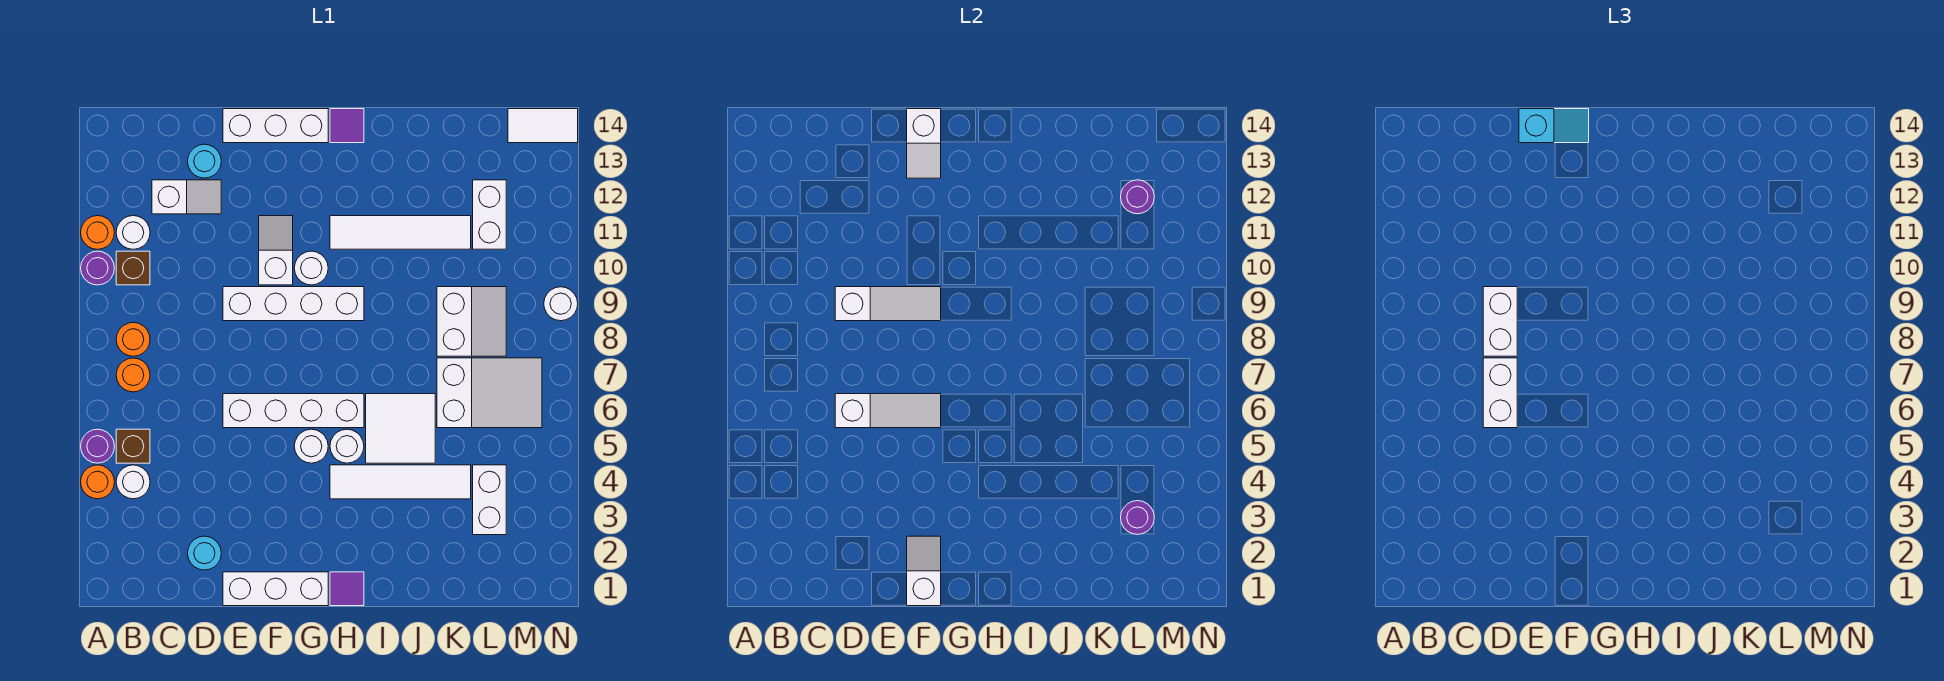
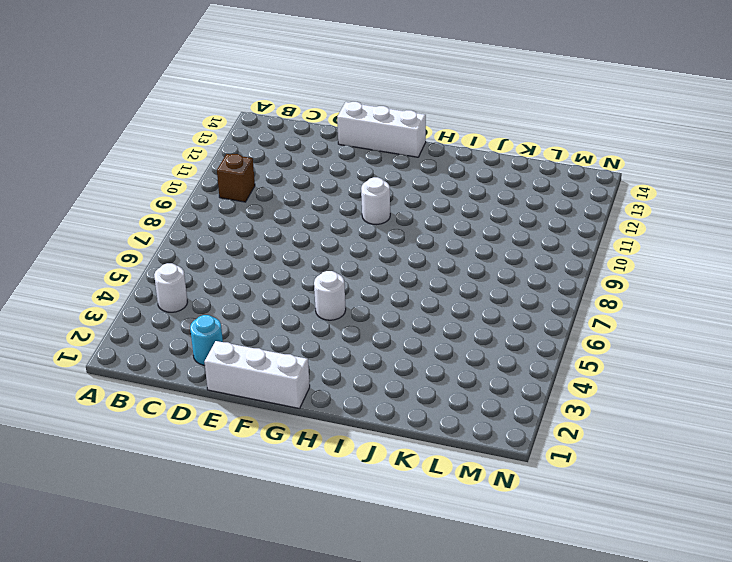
none -> orange 1x1 round brick [81,465,114,499]
none -> purple 1x1 round brick [81,429,114,463]
none -> purple 1x1 round brick [81,251,114,285]
none -> orange 1x1 round brick [81,216,114,249]

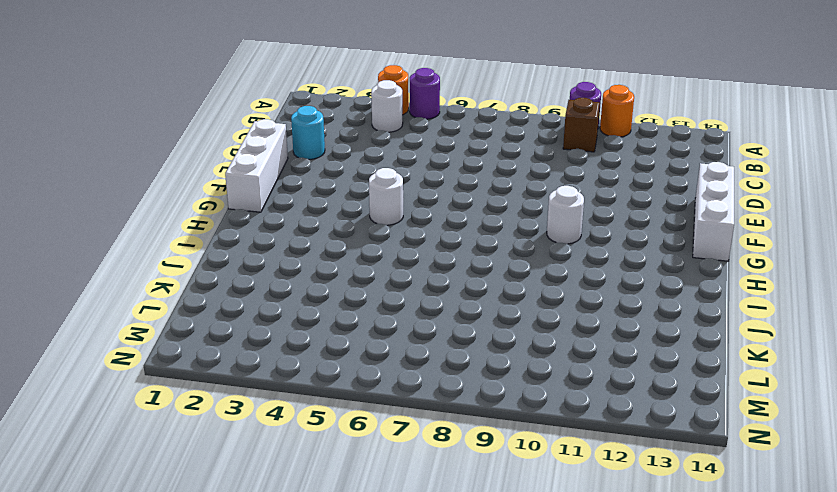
none -> brown 1x1 brick [116,429,150,463]
none -> orange 1x1 round brick [116,358,150,392]
none -> orange 1x1 round brick [116,323,150,356]
none -> white 1x1 round brick [116,216,150,249]

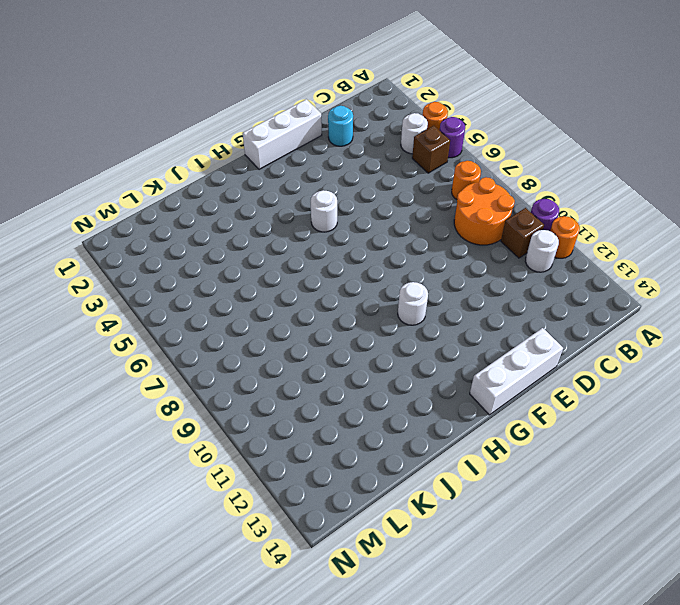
orange 2x2 round brick [454,177,515,245] -> orange 1x1 round brick [116,323,150,356]
none -> white 1x2 slope [152,180,221,214]
none -> cyan 1x1 round brick [188,144,221,178]
none -> white 1x4 brick [223,394,364,428]
none -> white 1x4 brick [223,287,364,321]

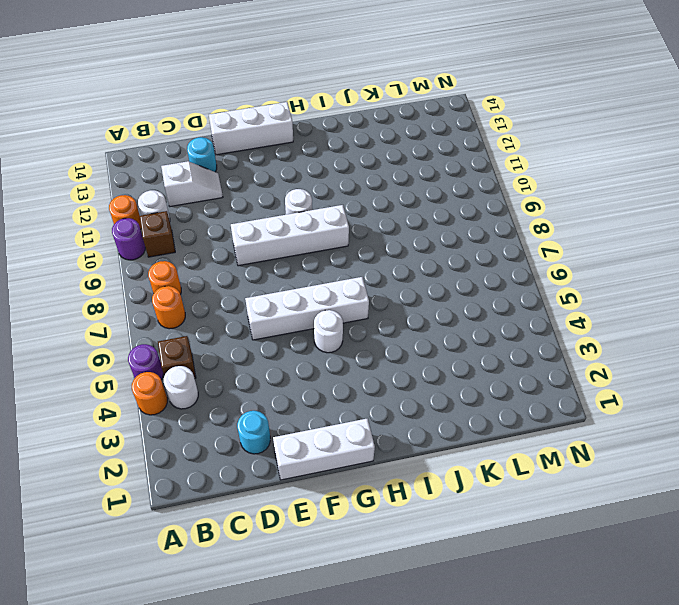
none -> white 1x2 slope [259,216,293,285]
none -> purple 1x1 tile [330,572,364,606]
none -> white 1x4 tile [330,465,471,499]
none -> white 1x1 round brick [330,429,364,463]

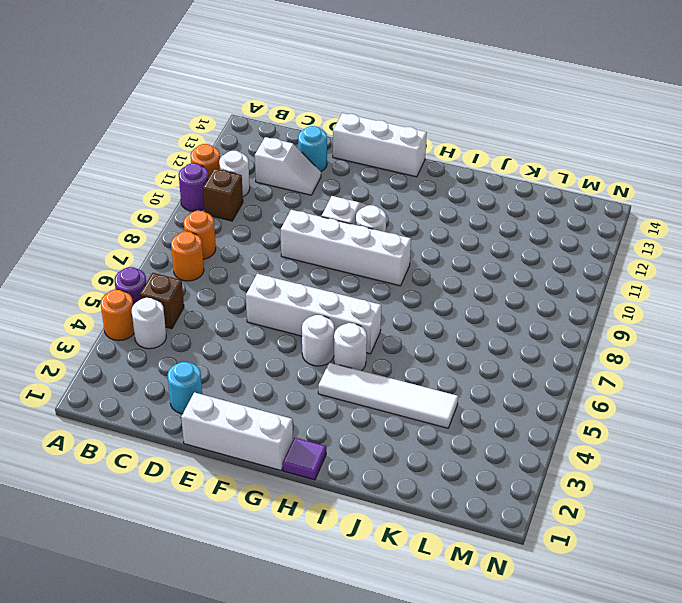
none -> white 1x4 tile [330,216,471,249]
none -> purple 1x1 tile [330,109,364,143]
none -> white 2x2 tile [366,394,435,463]
none -> white 2x3 slope [437,358,542,428]

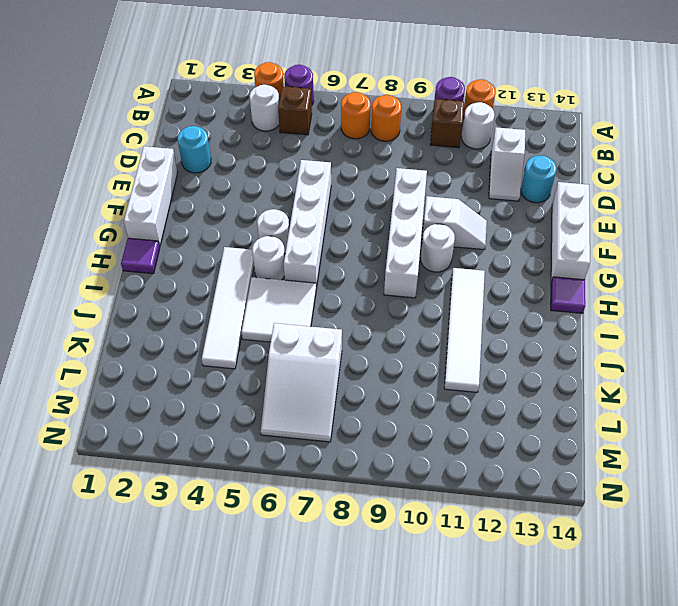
none -> white 2x2 slope [437,287,506,356]
none -> white 1x2 brick [473,465,506,535]
none -> white 1x2 brick [473,180,506,249]
none -> white 1x2 tile [508,109,578,143]

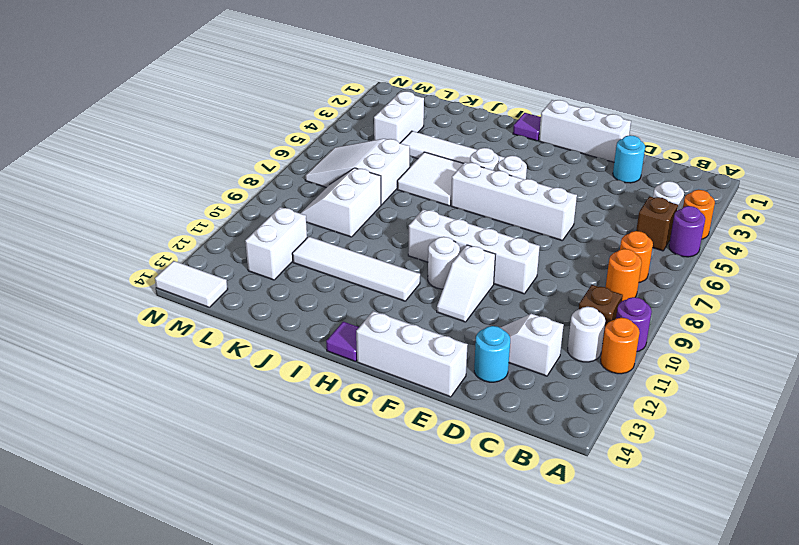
none -> white 1x1 round brick [544,287,578,321]
none -> white 1x3 slope [835,394,941,428]
none -> white 1x3 slope [835,287,941,321]
none -> white 1x2 slope [907,536,941,606]

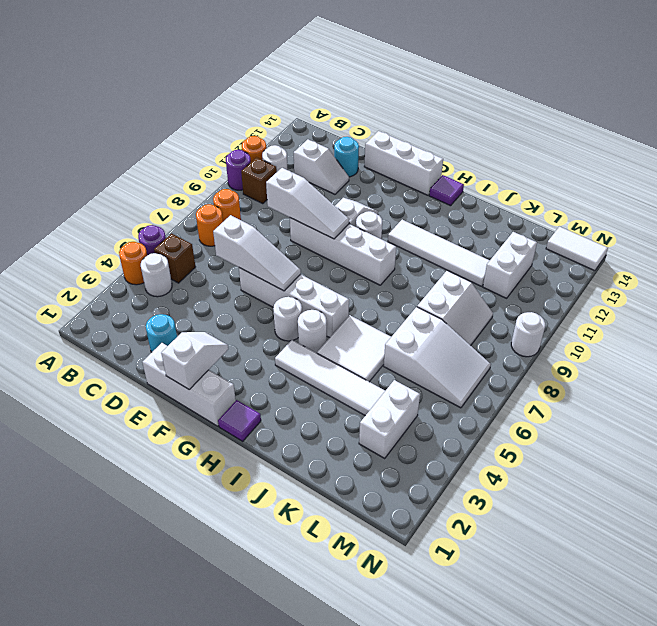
none -> white 1x2 slope [907,109,941,178]
none -> purple 1x1 round brick [1121,501,1154,534]
none -> purple 1x1 round brick [1121,180,1154,214]
none -> white 1x2 brick [1483,358,1517,428]

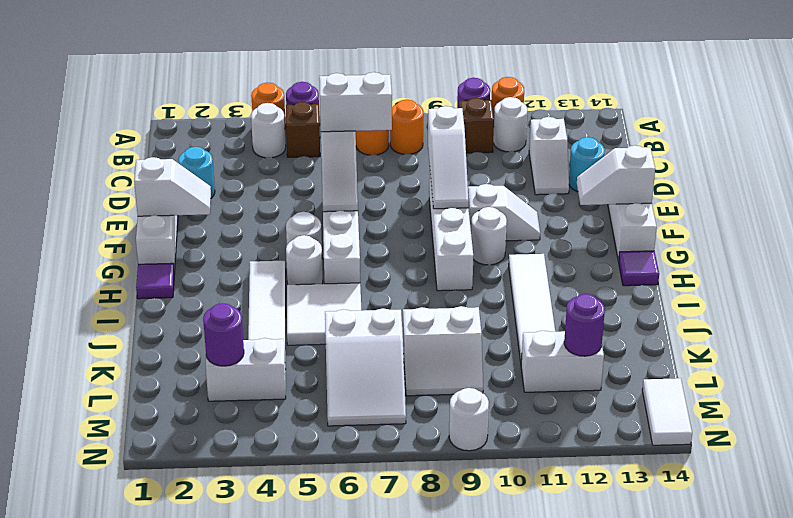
none -> white 1x2 brick [1483,287,1517,356]
none -> cyan 1x2 slope [1519,109,1589,143]

